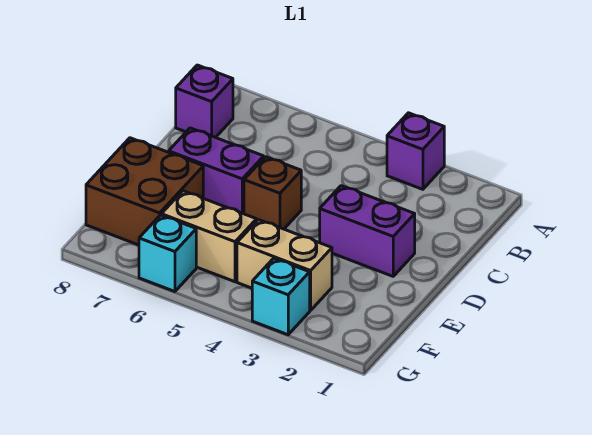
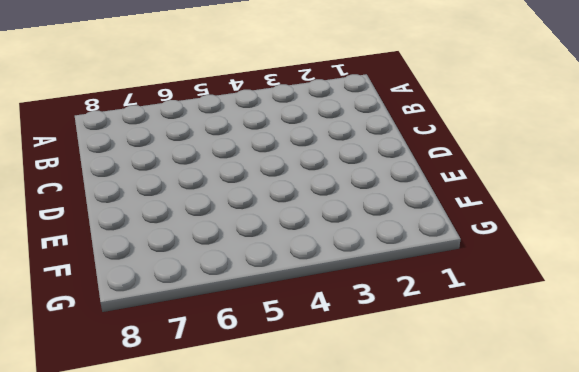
none -> purple 1x1 brick [387,113,444,189]
none -> purple 1x1 brick [176,65,233,138]

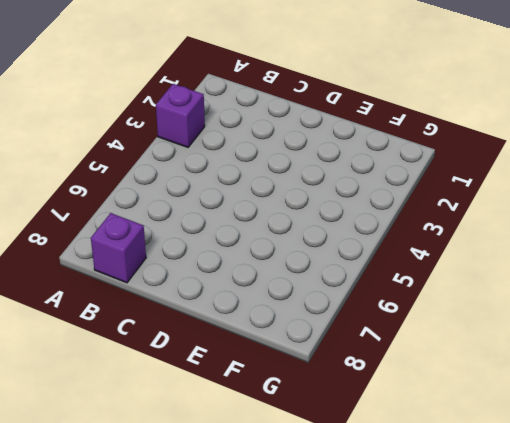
none -> purple 1x2 brick [320,186,415,276]
none -> brown 1x1 brick [244,157,301,229]

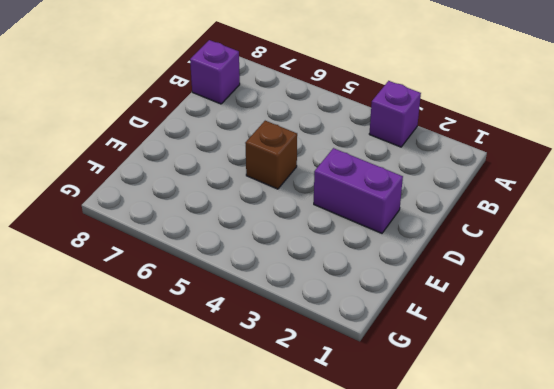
none -> purple 1x2 brick [169,128,264,214]
none -> brown 2x2 brick [86,138,203,245]

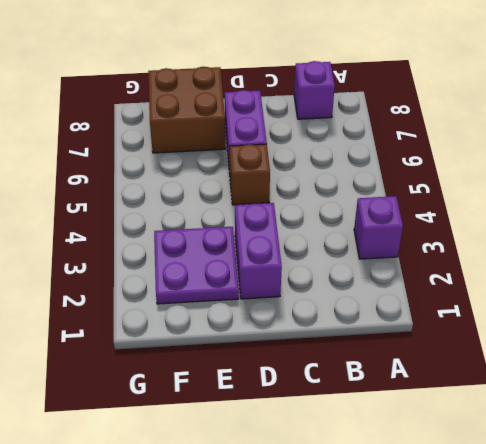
purple 2x2 plate [154,227,239,304] -> tan 1x2 brick [237,220,332,311]
none -> tan 1x2 brick [161,191,257,282]
none -> cyan 1x1 brick [252,258,310,335]

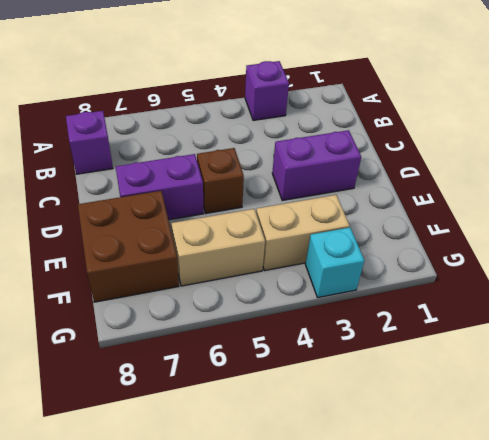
none -> cyan 1x1 brick [139,215,196,292]

